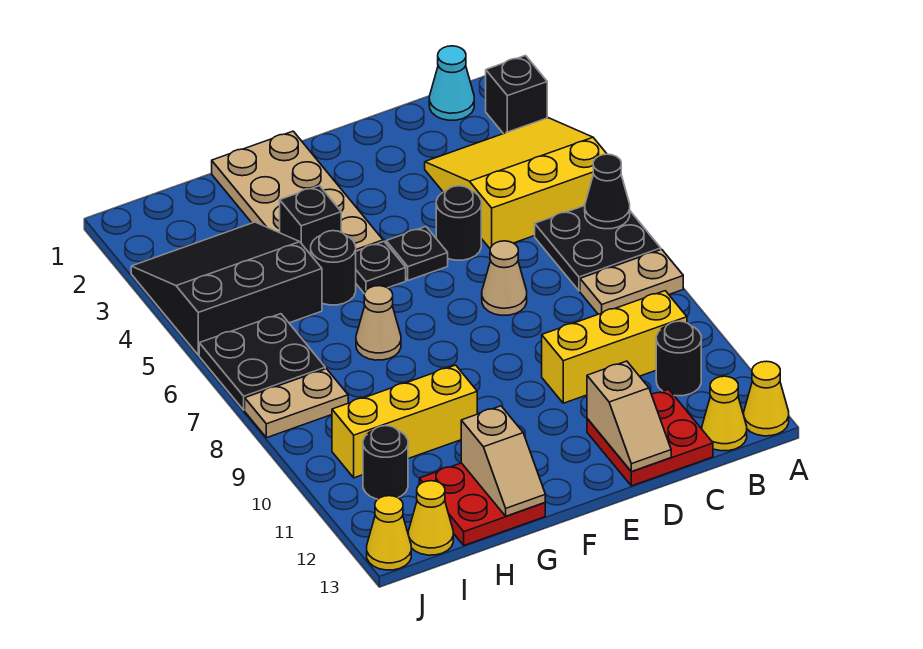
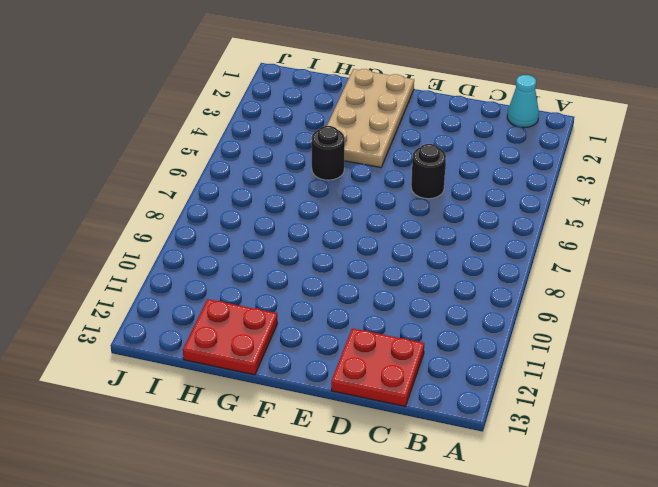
none -> black 1x1 brick [486,56,547,134]
none -> yellow 3x3 slope [425,118,607,248]
none -> black 2x2 plate [535,206,661,291]

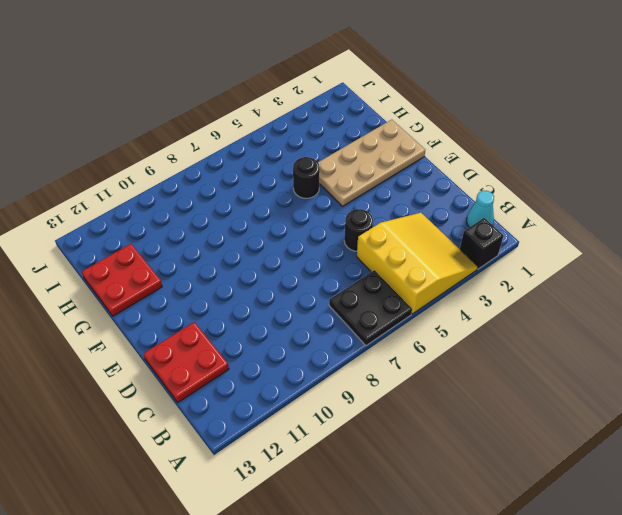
none -> tan 1x2 plate [580,249,683,314]
none -> yellow 1x1 cone [744,361,789,436]
none -> yellow 1x3 brick [542,291,687,403]

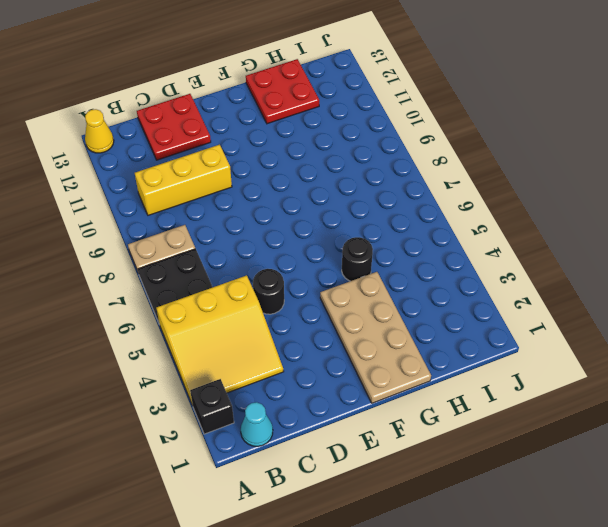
none -> black 1x1 round brick [656,321,701,396]
none -> yellow 1x1 cone [702,376,747,451]
none -> tan 1x1 cone [482,241,527,315]

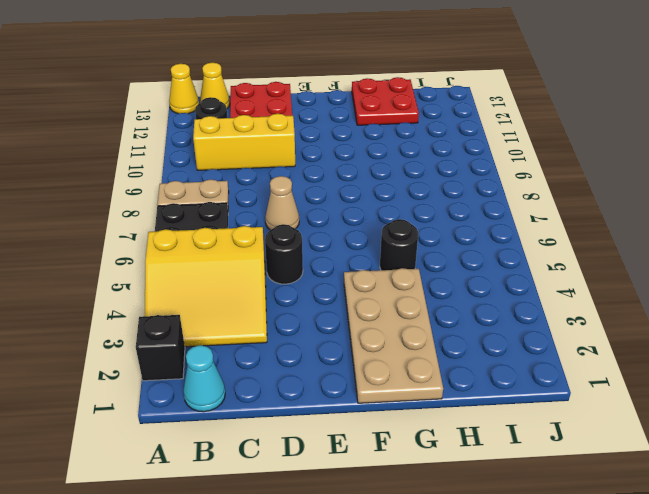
none -> black 1x1 plate [386,227,448,280]
none -> black 1x1 plate [356,242,406,294]
none -> tan 1x1 cone [356,286,401,360]

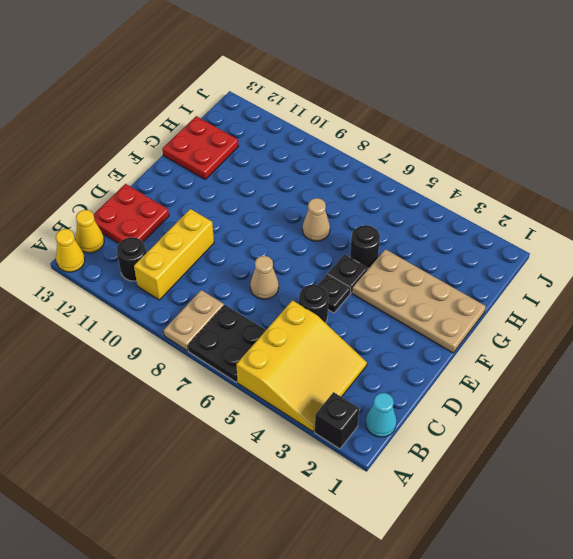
none -> yellow 1x3 brick [332,365,477,478]
none -> black 3x3 slope [131,222,322,355]
none -> black 2x2 plate [199,314,325,410]

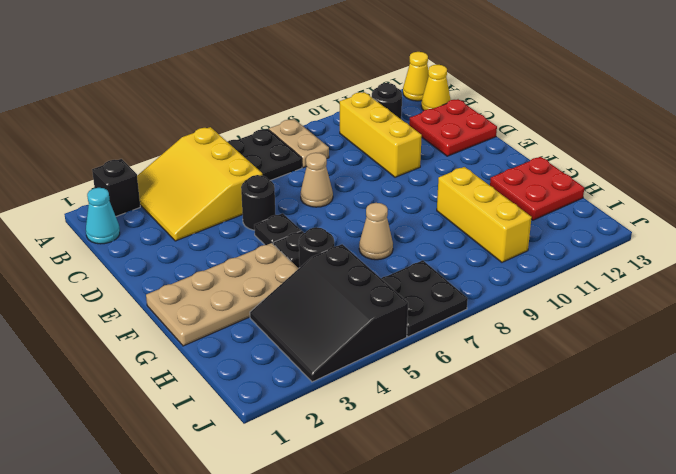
none -> tan 1x2 plate [245,369,348,438]
none -> black 1x1 round brick [363,426,408,499]
none -> yellow 1x1 cone [408,481,453,555]

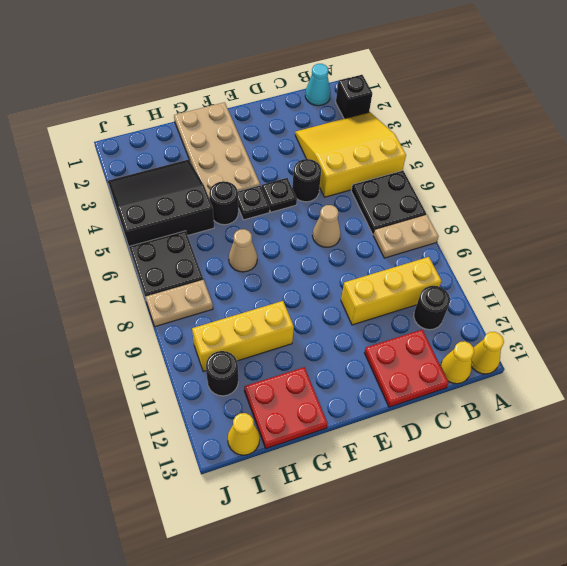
none -> yellow 1x1 cone [367,496,411,570]
none -> black 1x1 cone [585,154,630,229]
none -> tan 1x2 slope [587,361,671,472]

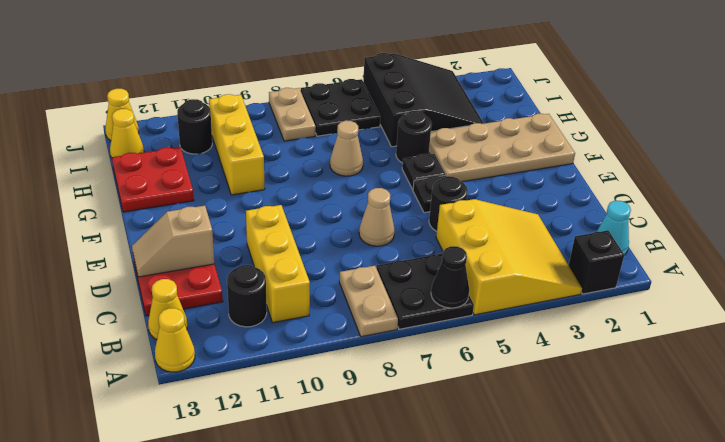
none -> black 1x1 brick [280,186,341,255]
none -> tan 1x2 slope [461,406,545,516]

